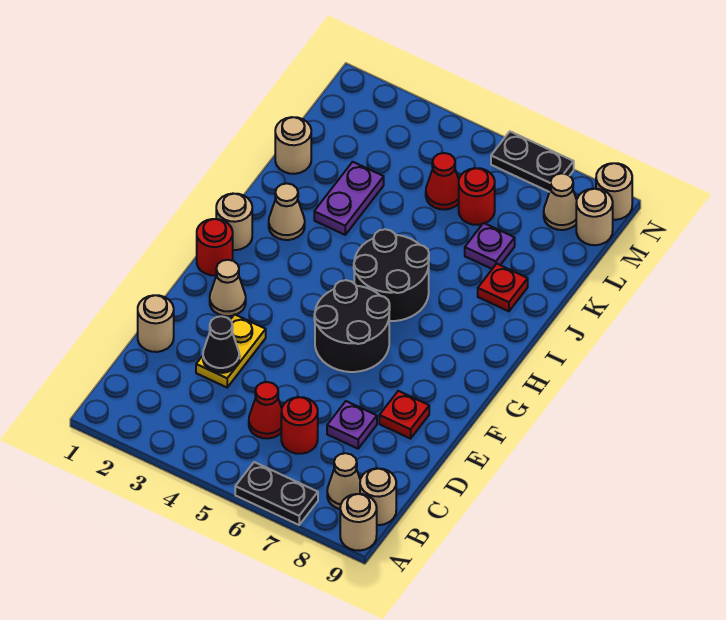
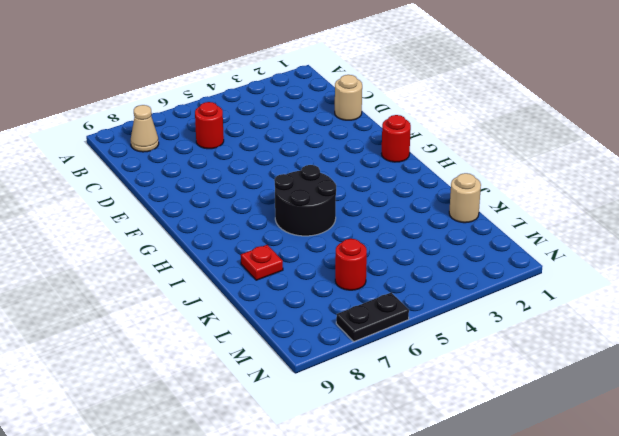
none -> black 1x2 plate [235,462,318,525]
none -> tan 1x1 round brick [340,494,377,551]
none -> tan 1x1 round brick [360,468,396,525]

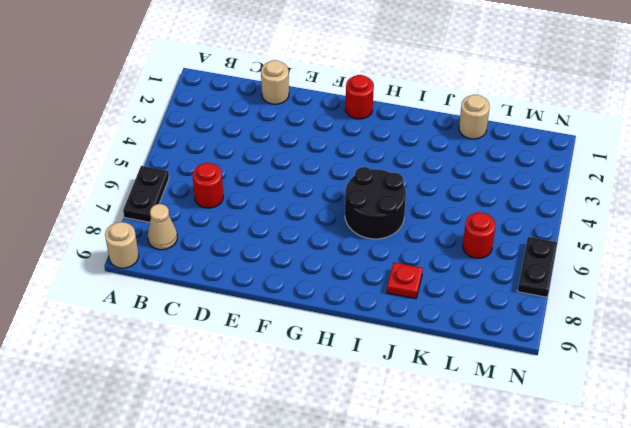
none -> tan 1x1 round brick [360,468,396,525]
none -> red 1x1 cone [249,382,282,438]
none -> yellow 1x2 plate [196,314,266,387]

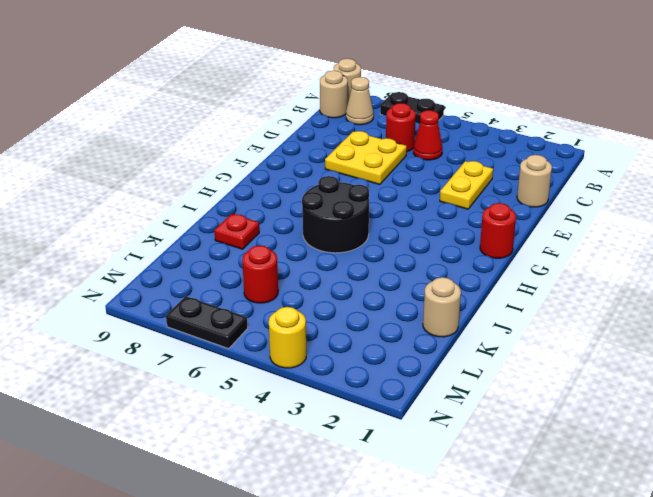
yellow 2x2 plate [325,131,407,184] -> purple 1x1 plate [327,401,377,449]
yellow 1x1 round brick [269,307,306,368] -> none
none -> red 1x1 plate [379,391,429,439]
none -> tan 1x1 cone [210,260,246,316]
none -> black 2x2 round brick [314,280,390,372]

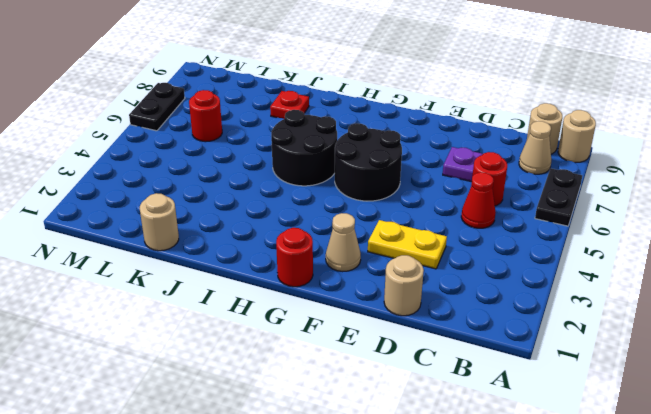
none -> red 1x1 plate [379,391,429,439]
none -> tan 1x1 round brick [216,194,252,250]
none -> tan 1x1 cone [269,183,305,240]

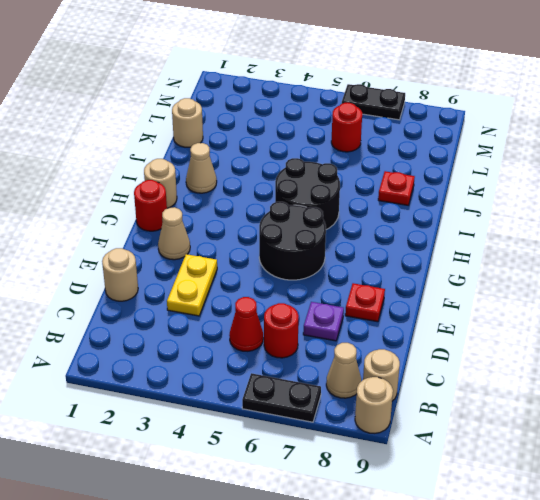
none -> purple 1x2 plate [314,162,384,235]
none -> purple 1x1 plate [465,223,515,269]
none -> red 1x1 cone [426,153,459,210]

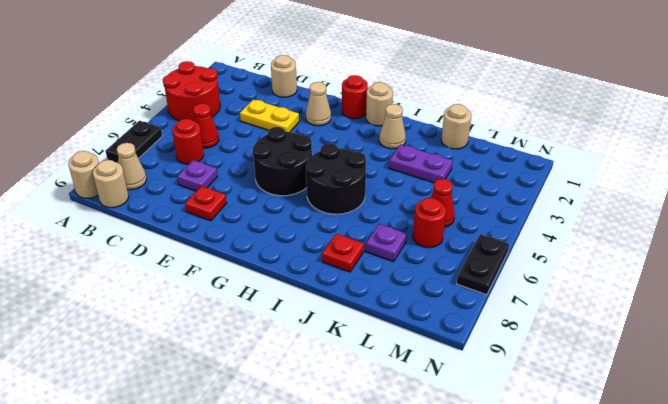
red 2x2 round brick [163,61,220,121] -> none
none -> tan 1x1 cone [544,173,577,230]
none -> tan 1x1 round brick [576,189,613,245]
none -> tan 1x1 round brick [596,163,632,220]

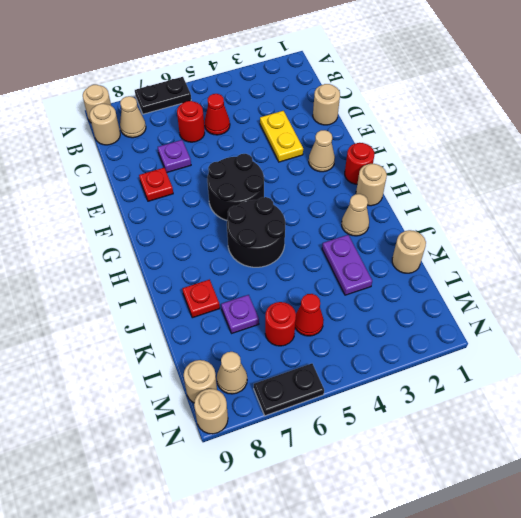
none -> black 1x1 cone [203,316,239,373]

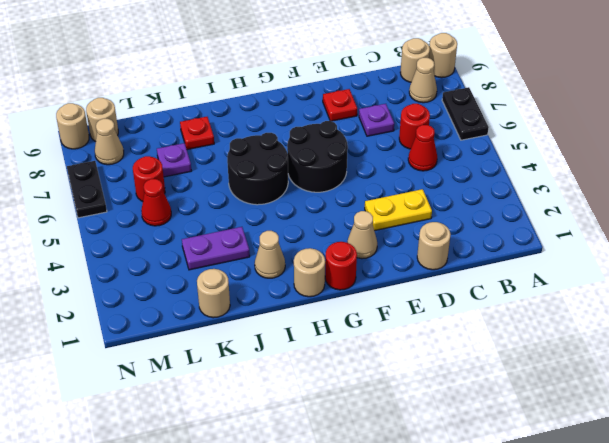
none -> black 1x1 cone [203,316,239,373]

